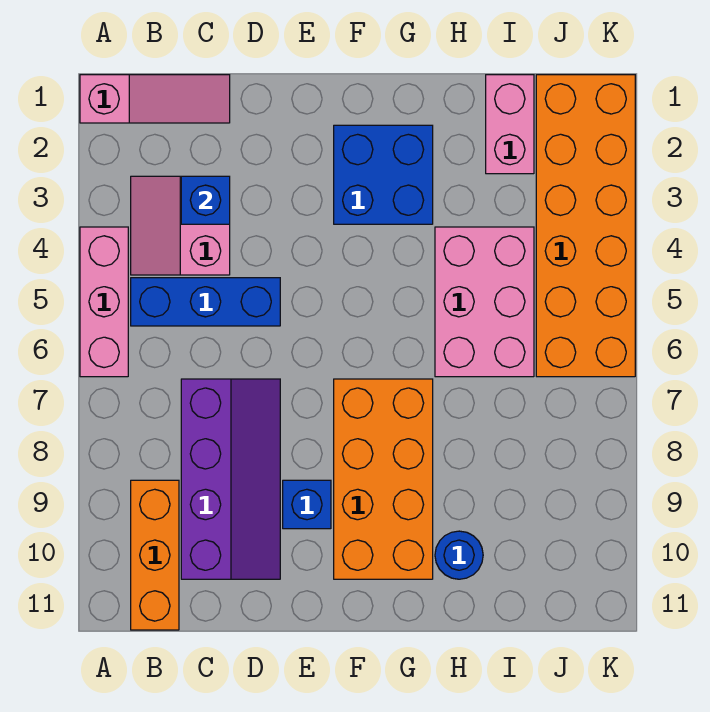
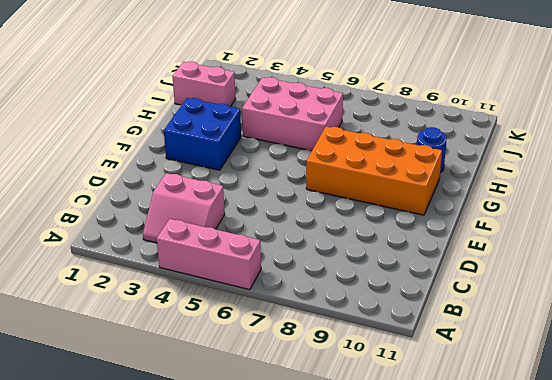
none -> pink 1x3 slope [80,75,230,123]
none -> blue 1x3 brick [131,278,280,326]
none -> orange 1x3 brick [131,480,179,630]

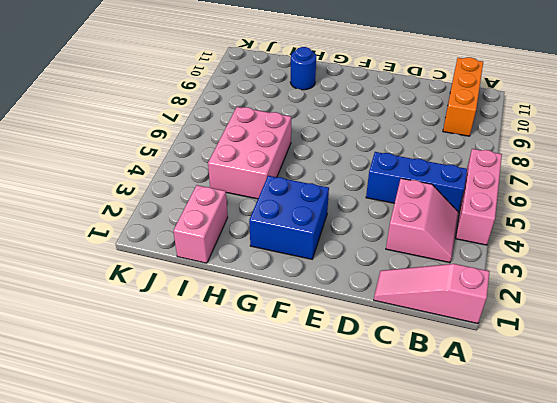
none -> purple 2x4 slope [181,379,280,579]
none -> blue 1x1 brick [283,480,331,529]
none -> orange 2x4 brick [334,379,433,579]

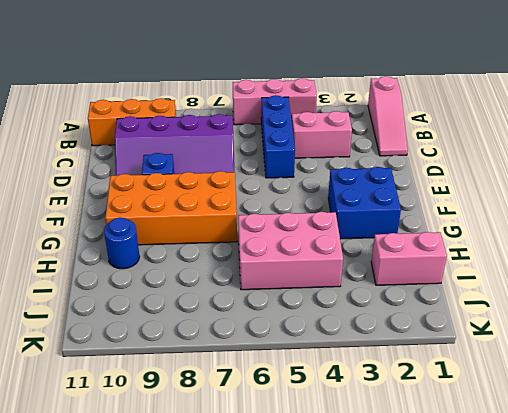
none -> orange 2x6 brick [536,75,635,377]
none -> blue 1x1 brick [181,176,230,224]

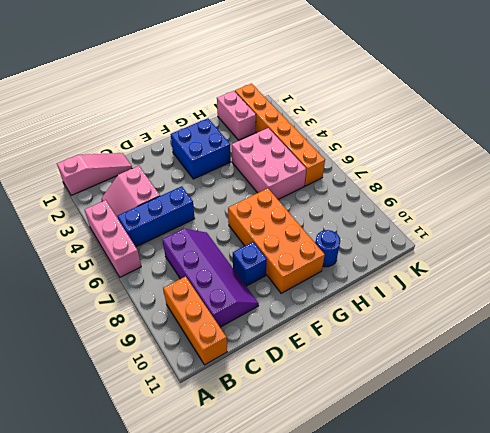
orange 1x6 brick [235,84,325,186] -> orange 2x6 brick [536,75,635,377]
none -> blue 1x1 brick [181,176,230,224]

